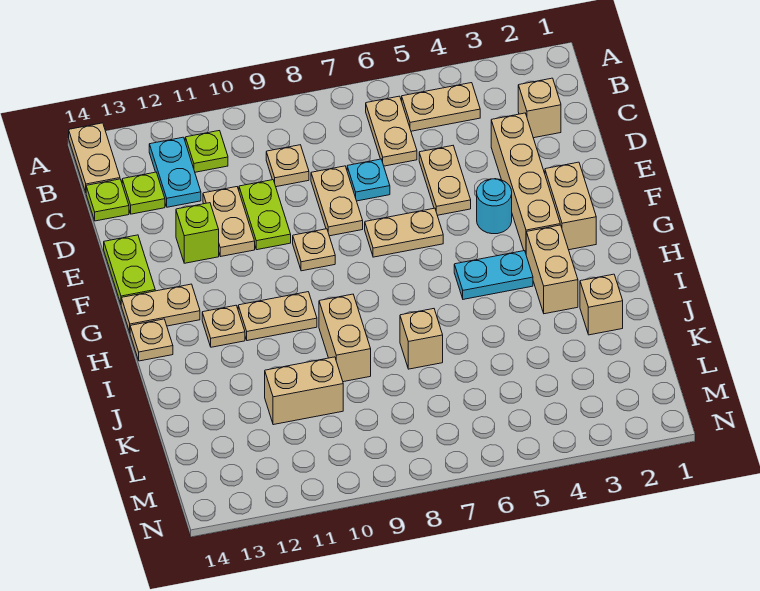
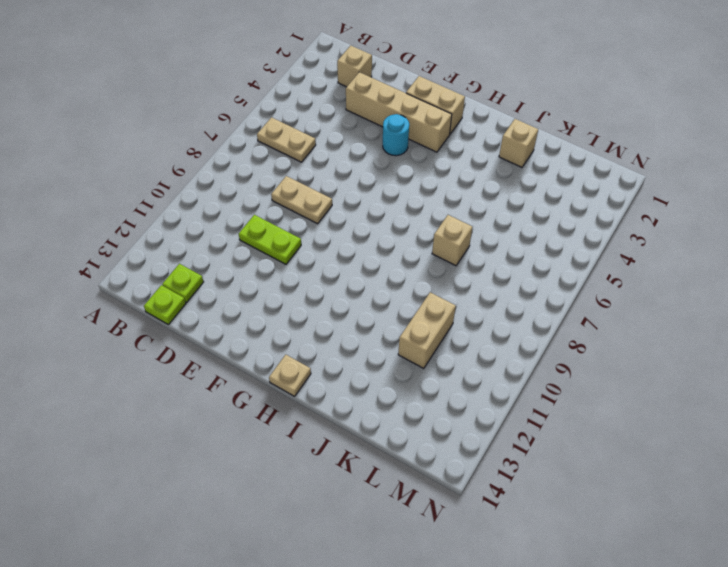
none -> tan 1x2 plate [69,123,120,192]
none -> tan 1x2 plate [402,83,480,131]
none -> lime 1x1 plate [185,131,228,172]
none -> cyan 1x2 plate [149,137,201,207]

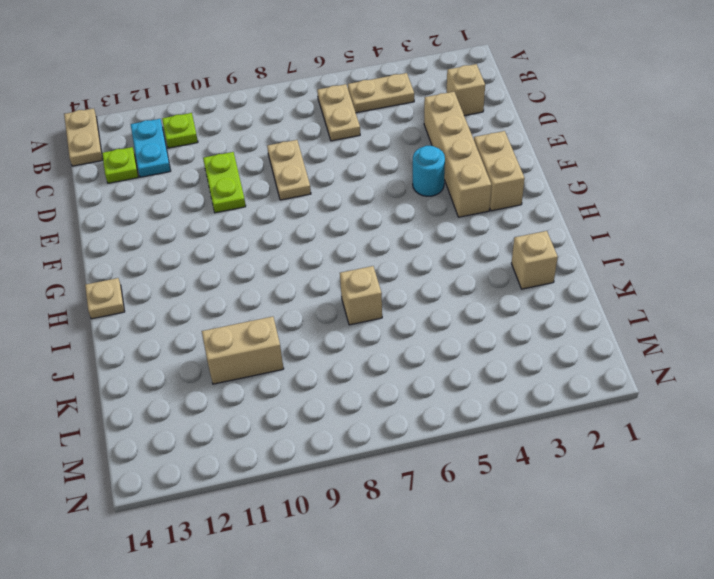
none -> tan 1x1 plate [266,145,309,187]
none -> lime 1x1 plate [86,179,129,221]
none -> tan 1x2 plate [419,146,471,215]
none -> cyan 1x1 plate [347,159,390,201]

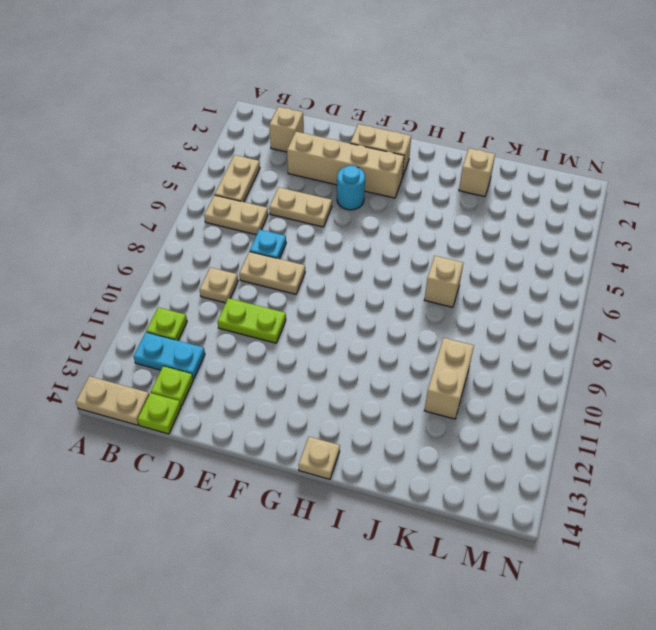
none -> tan 1x2 plate [203,187,255,257]
none -> lime 1x1 brick [176,203,219,263]
none -> lime 1x2 plate [104,235,155,304]
none -> tan 1x2 plate [365,208,443,257]

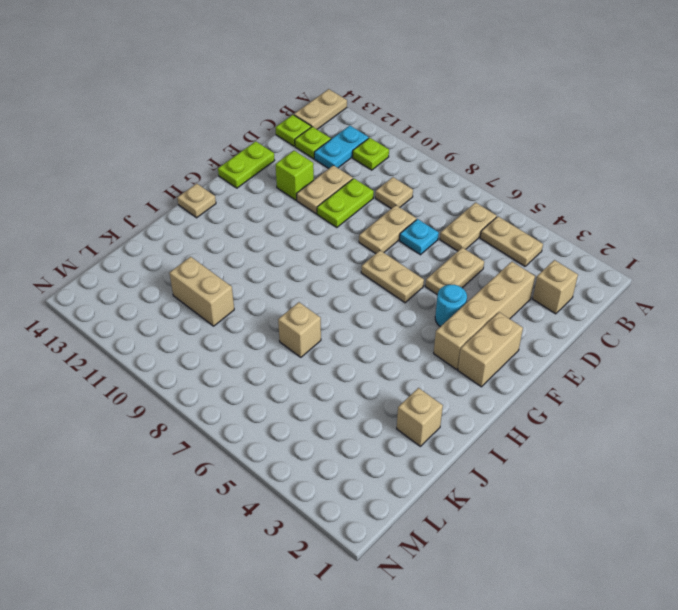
none -> tan 1x1 plate [293,229,335,271]
none -> tan 1x2 plate [121,284,200,332]
none -> tan 1x2 brick [526,225,578,314]
none -> cyan 1x2 plate [454,251,533,299]

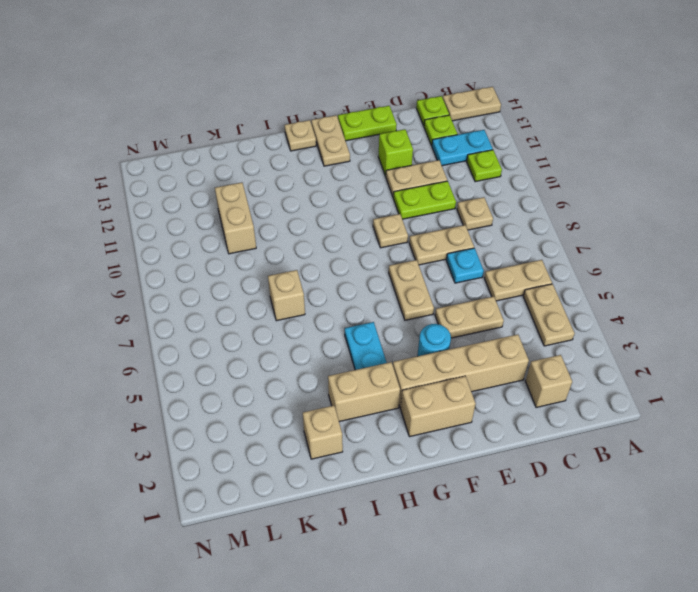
none -> tan 1x2 plate [238,292,317,341]
none -> tan 1x1 plate [202,305,245,347]
none -> tan 1x2 brick [319,294,371,382]

